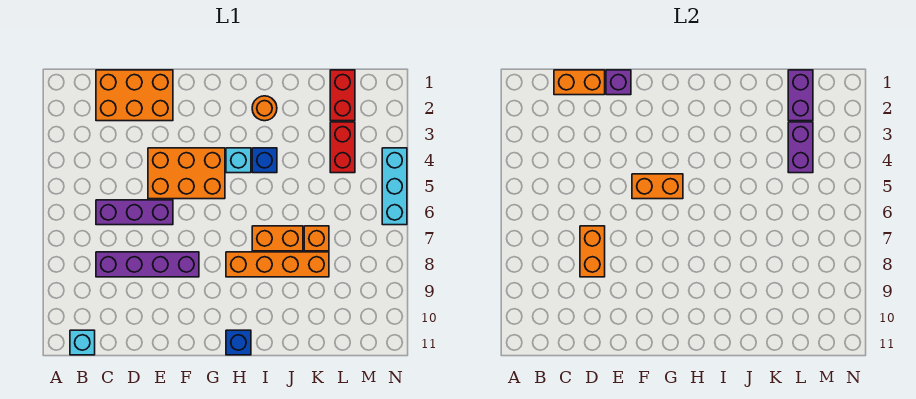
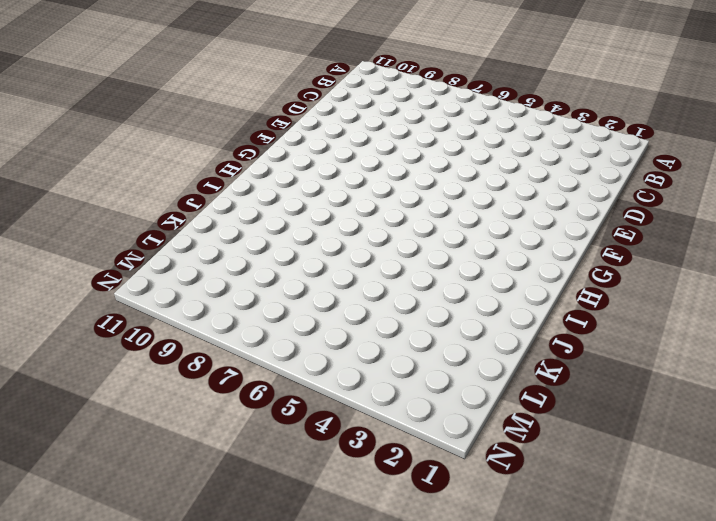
none -> cyan 1x1 brick [70,330,95,355]
none -> orange 2x3 brick [96,70,173,121]
none -> purple 1x3 brick [96,200,173,225]

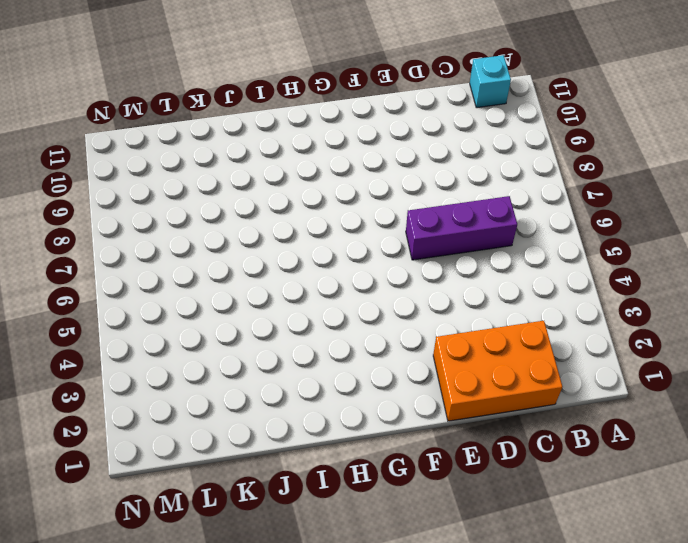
none -> purple 1x4 brick [96,252,199,277]
none -> orange 2x3 brick [148,148,225,199]
none -> cyan 1x1 brick [226,148,251,173]

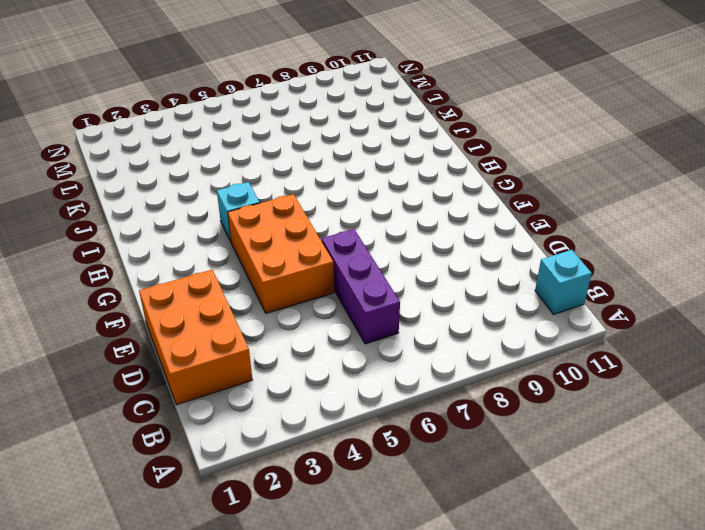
none -> purple 1x4 brick [96,252,199,277]
none -> orange 1x4 brick [226,252,329,277]
none -> blue 1x1 brick [226,330,251,355]

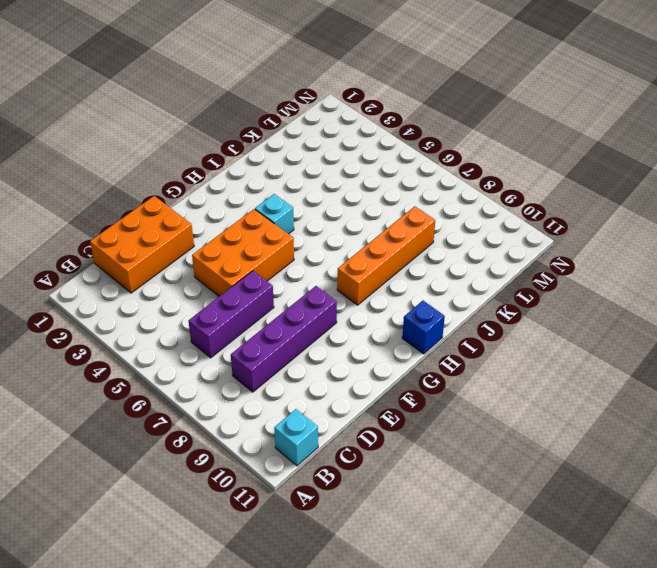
none -> orange 1x1 round brick [252,96,277,121]
none -> blue 1x1 brick [252,148,277,173]
none -> orange 1x2 brick [252,226,303,251]

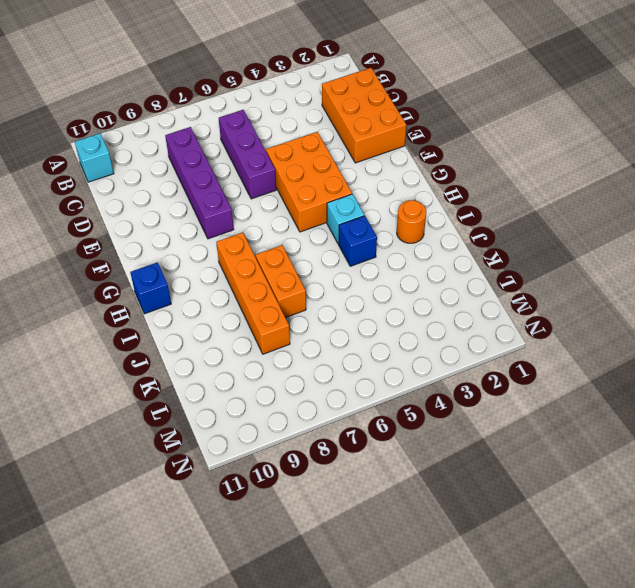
none -> orange 1x1 brick [304,226,329,251]
none -> red 1x2 brick [330,70,355,121]
none -> red 1x2 brick [330,122,355,173]

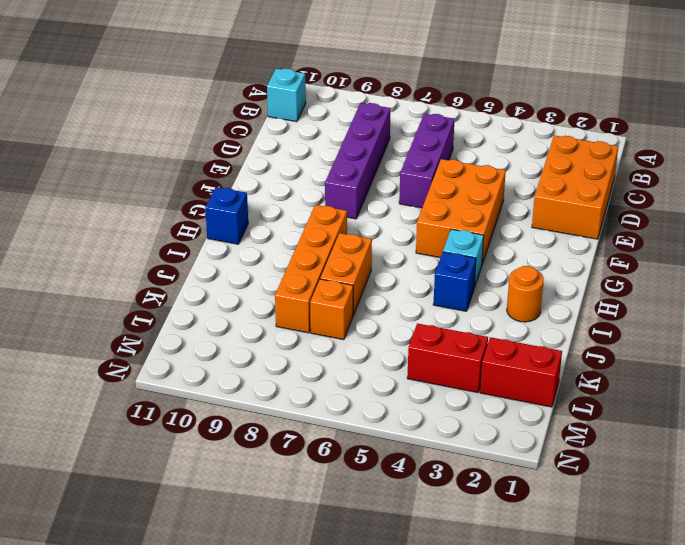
none -> cyan 1x3 brick [382,148,407,225]
none -> orange 1x2 brick [554,70,605,95]
none -> orange 1x2 brick [580,226,605,277]

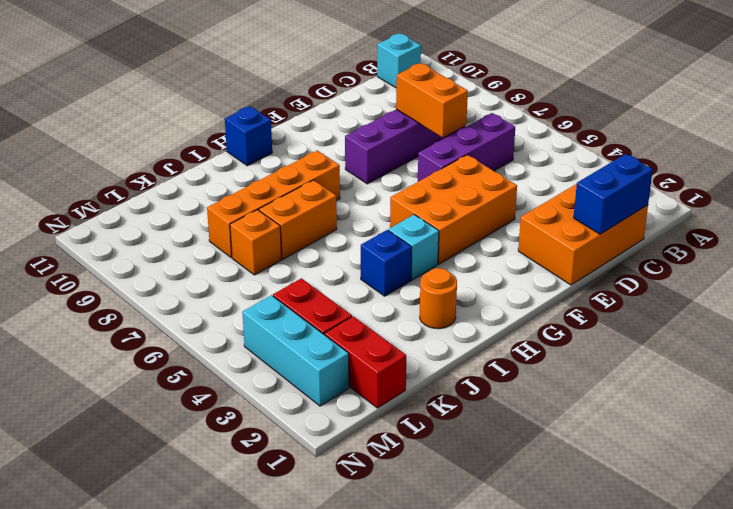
blue 1x2 brick [574,154,653,234] -> orange 1x2 brick [554,70,605,95]
cyan 1x3 brick [242,295,349,406] -> cyan 1x3 brick moved to [382,148,407,225]
none -> purple 1x1 brick [606,70,631,95]
none -> orange 1x2 brick [632,174,683,199]
none -> purple 1x2 brick [788,70,813,121]

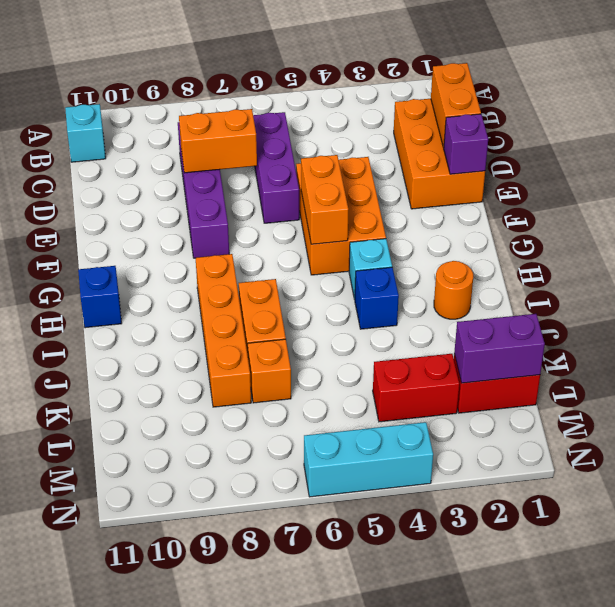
none -> purple 1x2 brick [788,122,813,173]

